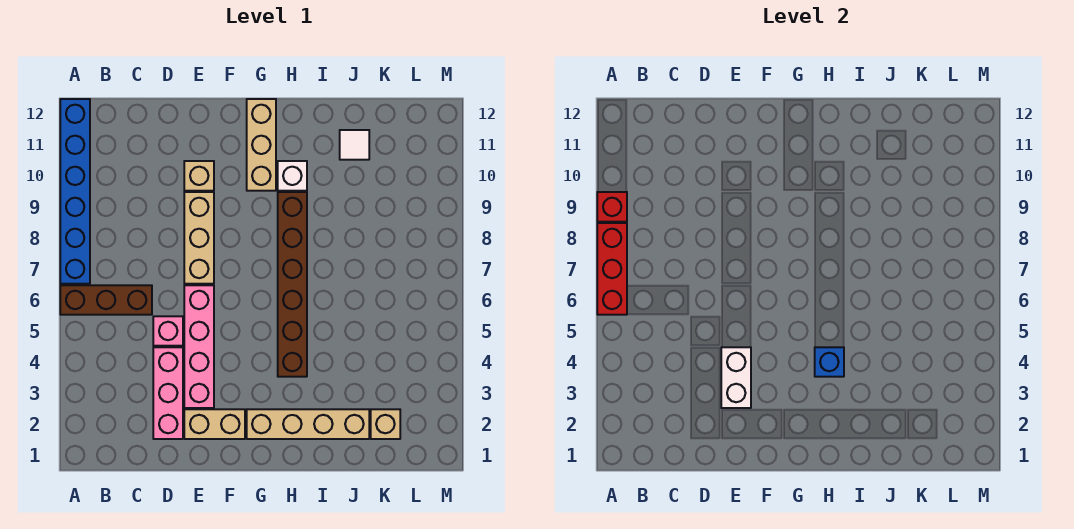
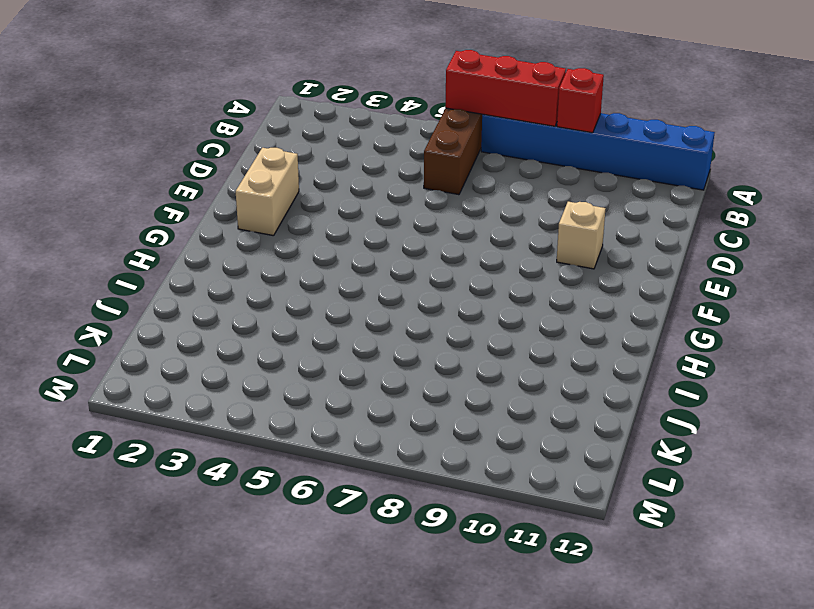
none -> pink 1x3 brick [153,347,183,439]
none -> pink 1x1 brick [153,316,183,346]
none -> pink 1x4 brick [184,285,214,408]

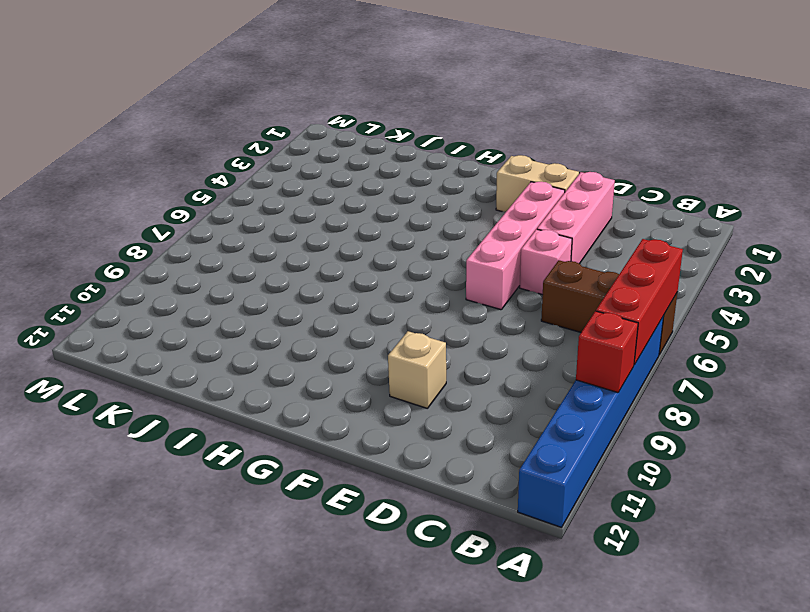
none -> tan 1x3 brick [184,192,214,284]
none -> tan 1x4 brick [247,409,369,439]
none -> tan 1x3 brick [247,99,276,191]

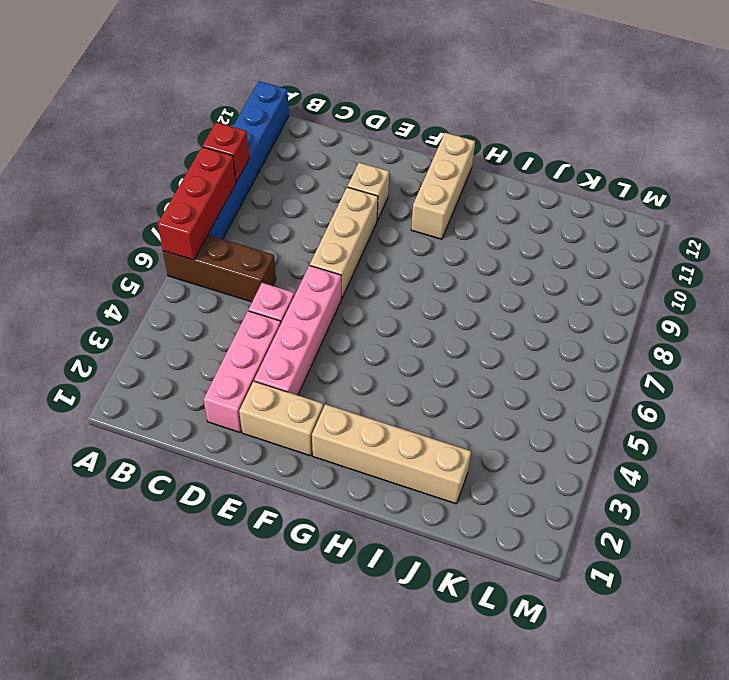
none -> brown 1x6 brick [278,192,307,377]
none -> white 1x1 brick [278,161,307,191]
none -> white 1x1 tile [340,130,369,160]

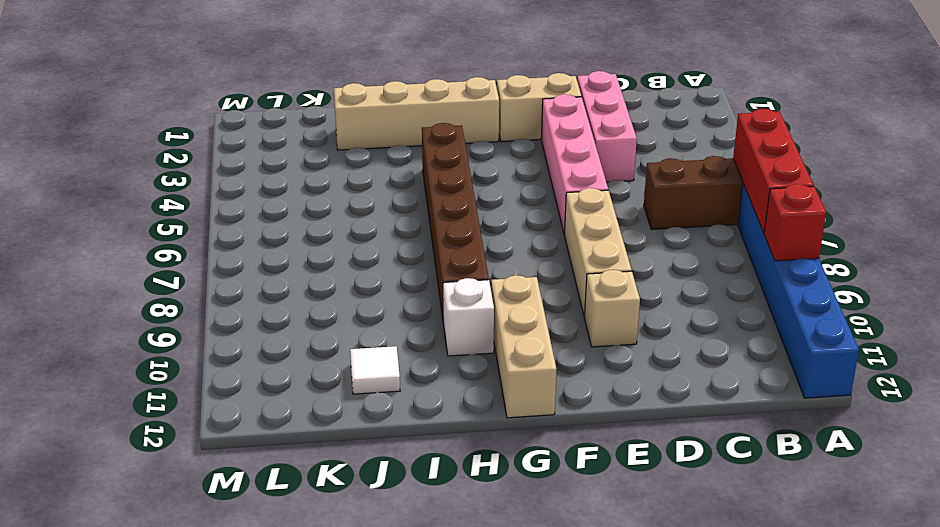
none -> pink 1x1 brick [153,316,183,346]
none -> tan 1x1 brick [371,409,400,439]
none -> white 1x2 brick [721,347,751,408]

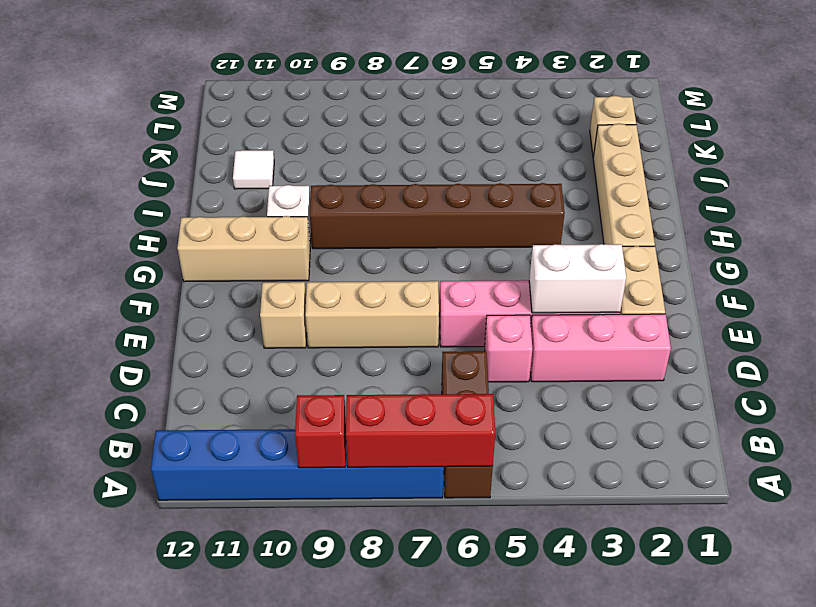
none -> blue 1x1 brick [815,347,844,377]

